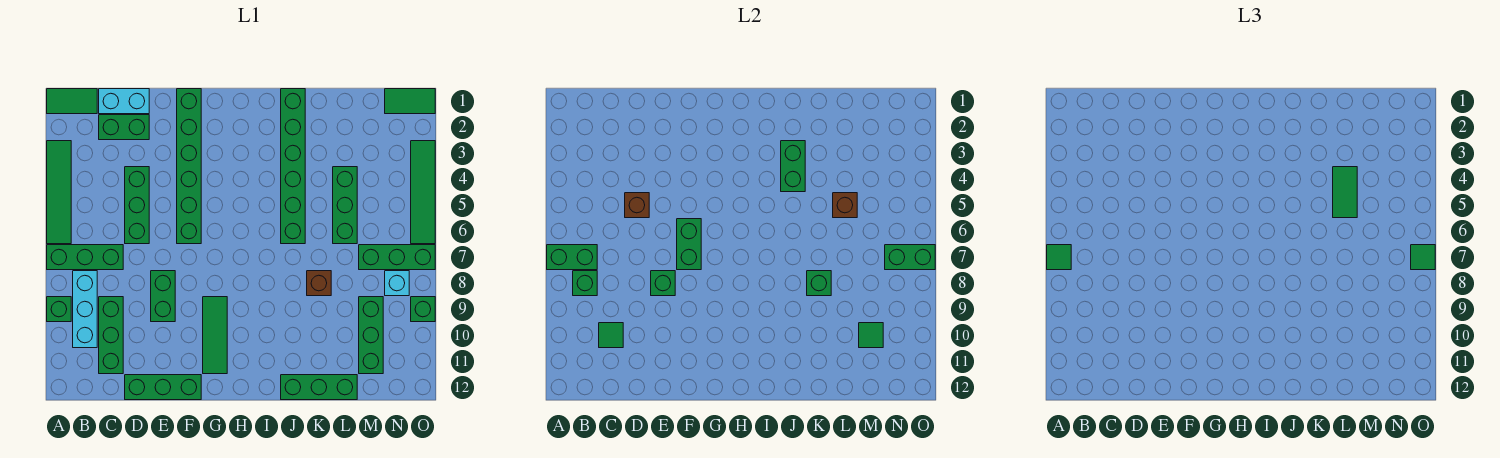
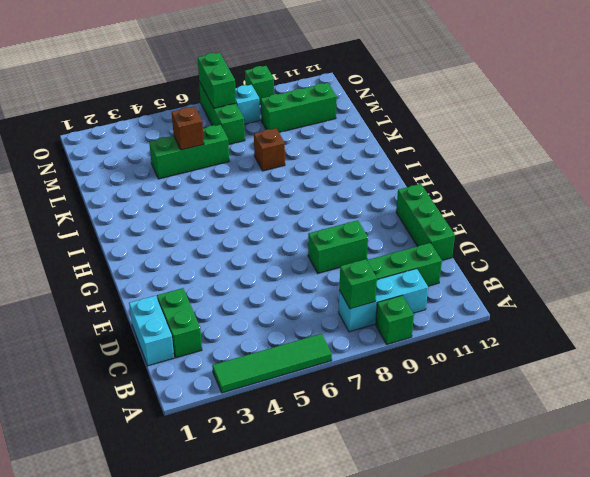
none -> green 1x2 tile [47,89,97,114]
none -> green 1x3 brick [47,245,123,270]
none -> green 1x3 brick [125,167,149,244]
none -> green 1x6 brick [177,89,201,244]

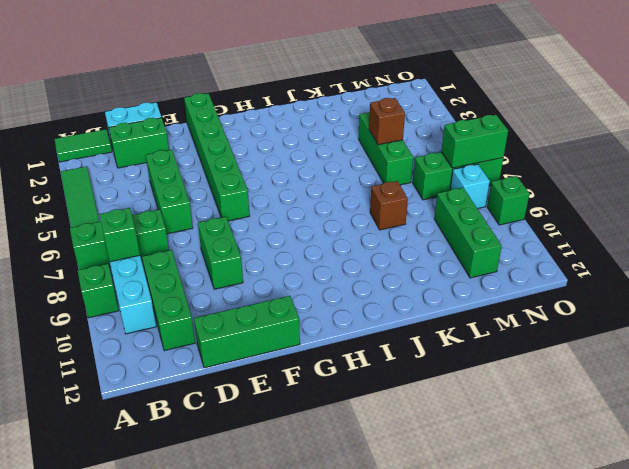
none -> green 1x3 tile [203,297,227,374]
none -> green 1x6 brick [281,89,305,244]
none -> green 1x3 brick [281,375,357,400]
none -> green 1x2 tile [385,89,435,114]

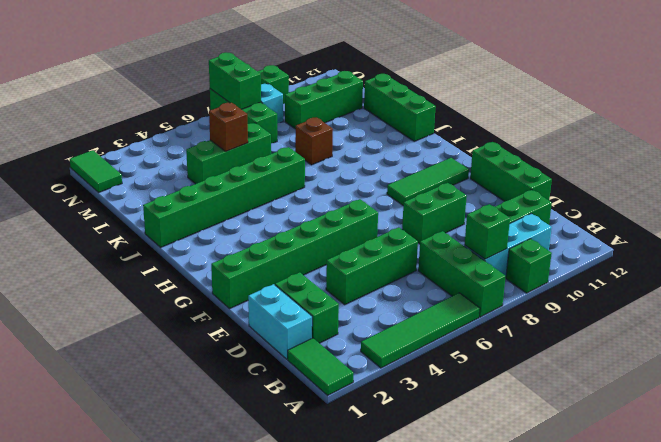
none -> green 1x4 tile [411,141,435,244]
none -> green 1x2 brick [547,245,597,270]
none -> green 1x1 tile [599,323,623,348]
none -> brown 1x1 brick [625,193,649,218]

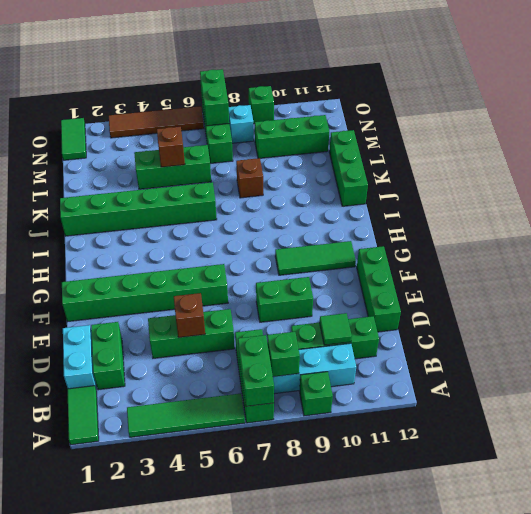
brown 1x4 tile [109,106,204,138] -> green 1x4 tile [411,141,435,244]
none -> green 1x1 brick [651,271,675,296]
none -> green 1x2 brick [677,219,701,270]
none -> green 1x2 brick [781,141,805,192]
none -> green 1x1 brick [807,271,831,296]

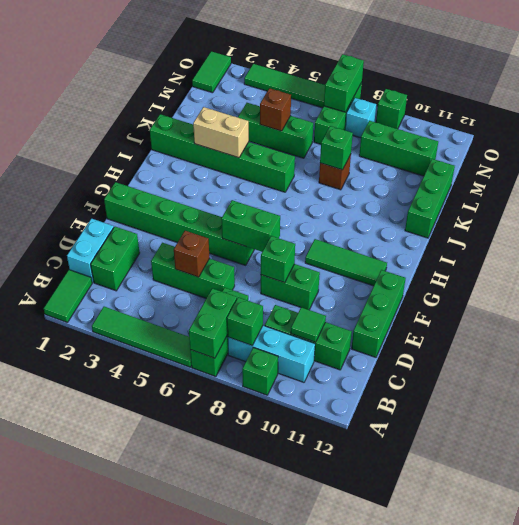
tan 1x2 brick [193,107,249,158] -> green 1x2 brick [781,141,805,192]
none -> green 1x1 tile [859,323,883,348]
none -> green 1x1 tile [1047,245,1071,270]
none -> green 1x2 tile [1333,167,1357,218]
none -> green 1x1 tile [1411,245,1435,270]

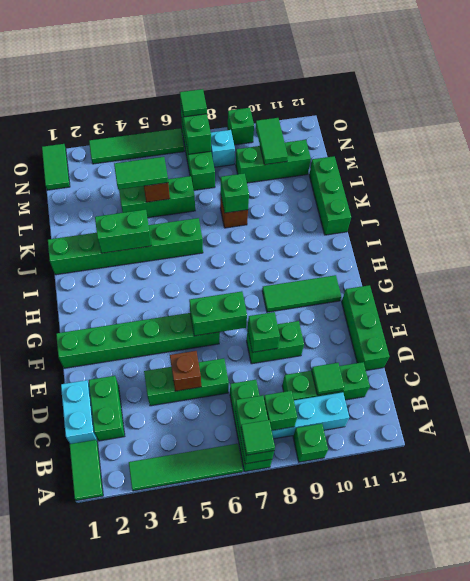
green 1x2 tile [256,118,288,165] -> green 1x1 tile [859,323,883,348]

